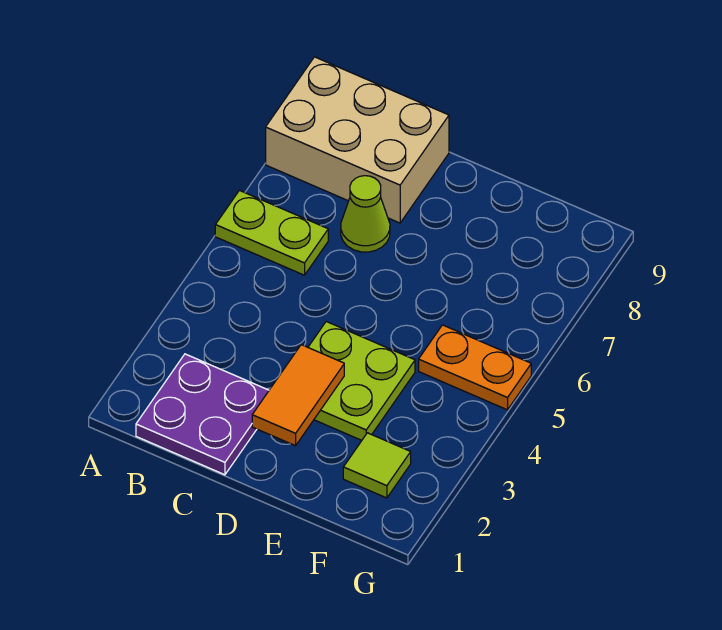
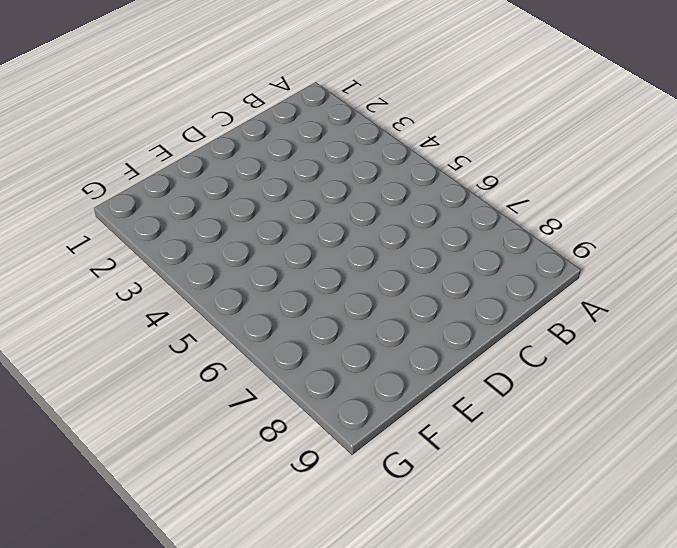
none -> lime 1x2 plate [215,190,328,275]
none -> tan 2x3 brick [266,57,449,223]

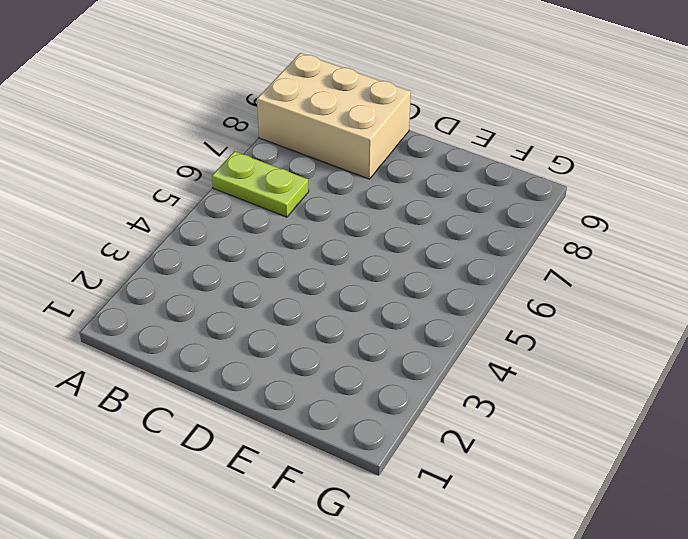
none -> purple 2x2 plate [136,354,269,475]
none -> lime 1x1 cone [341,176,390,252]

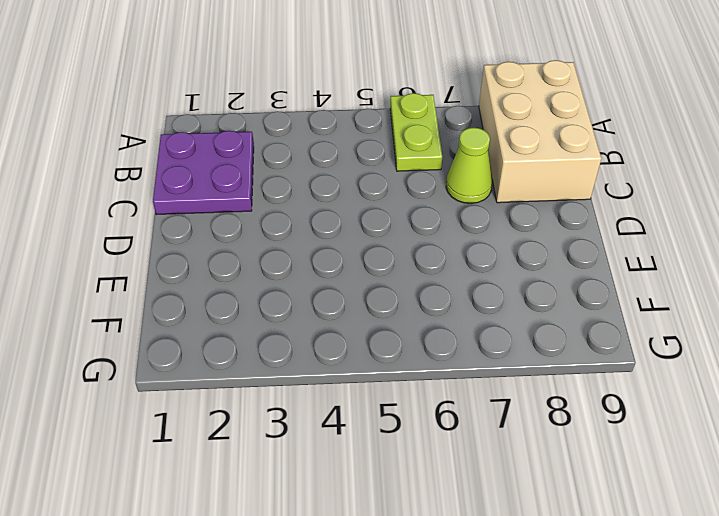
none -> lime 2x2 plate [308,322,415,440]
none -> lime 1x1 tile [343,433,411,498]

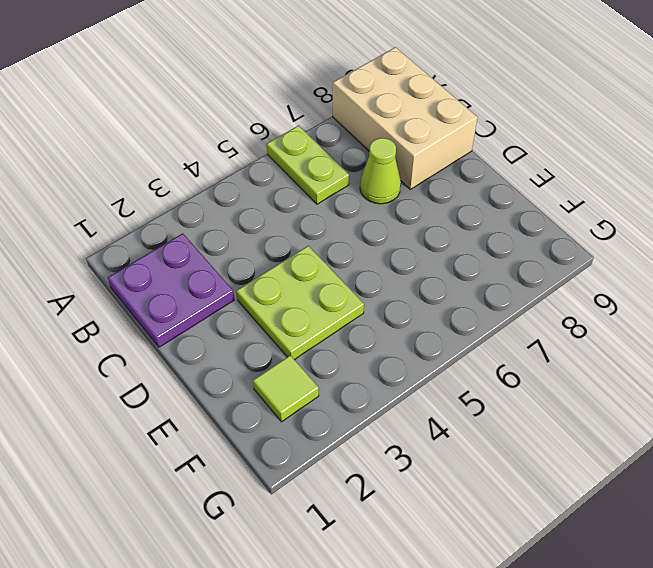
none -> orange 1x2 plate [419,325,531,410]
none -> orange 1x2 tile [252,345,344,446]

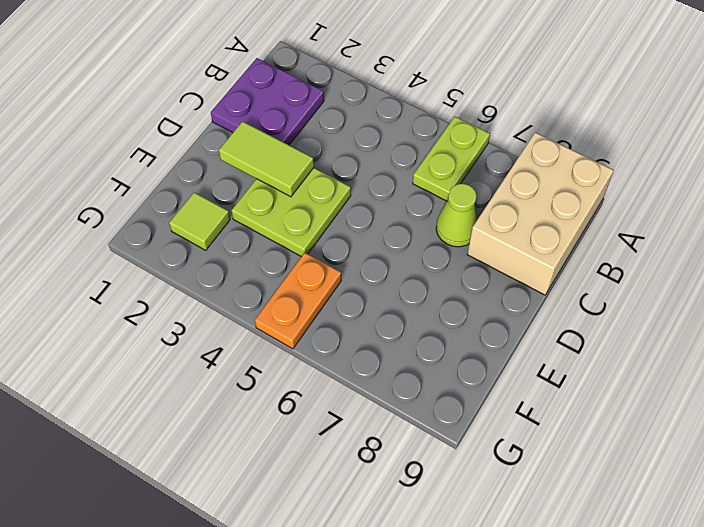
lime 1x2 tile [219,121,314,197] -> orange 1x2 tile [252,345,344,446]

